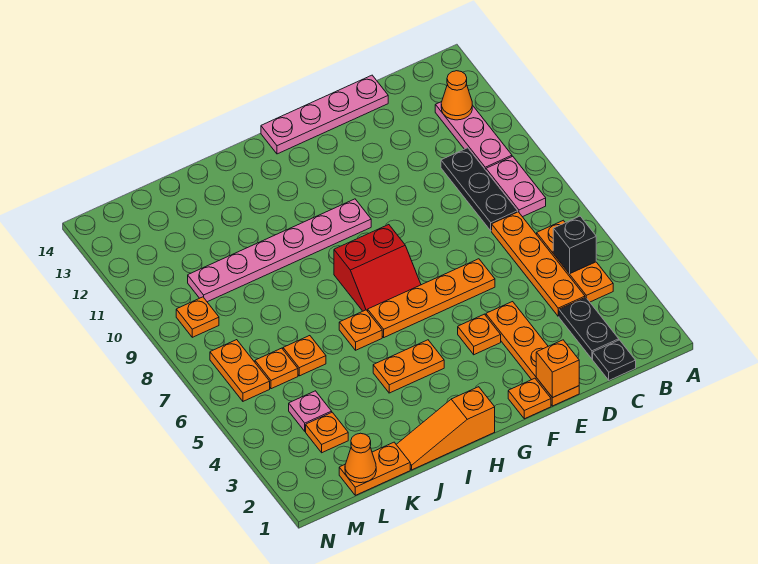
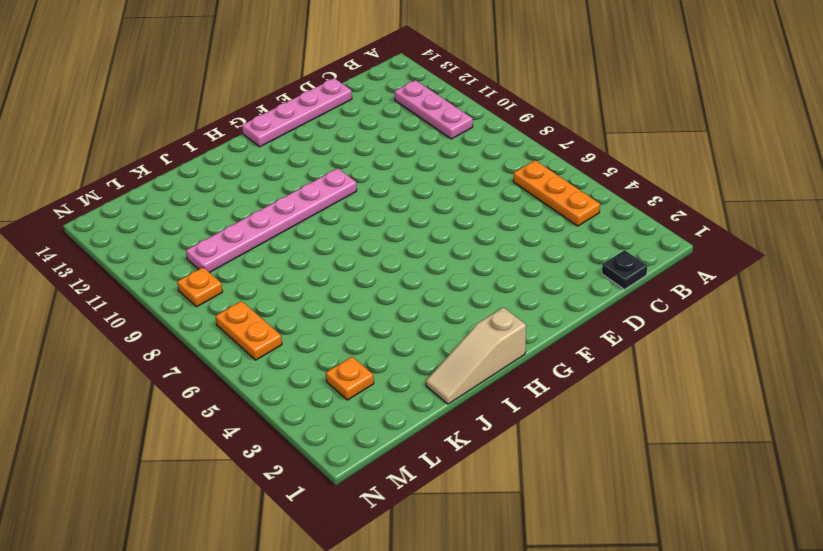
tan 1x3 slope [426,307,526,404] -> orange 1x3 slope [396,387,495,470]
none -> pink 1x2 plate [486,156,546,217]
none -> black 1x2 plate [559,297,619,359]
none -> orange 1x4 plate [492,212,585,316]

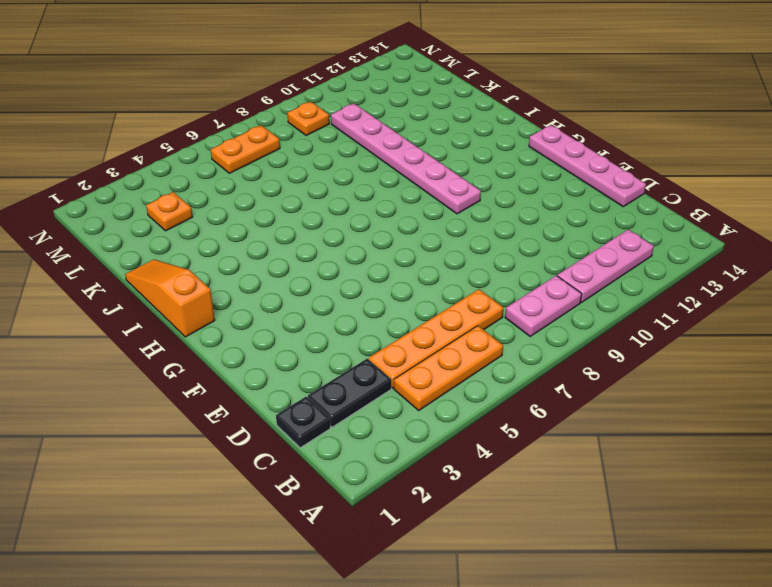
none -> black 1x3 plate [441,148,518,231]
none -> orange 1x4 plate [486,302,579,406]
none -> orange 1x4 plate [368,259,495,337]

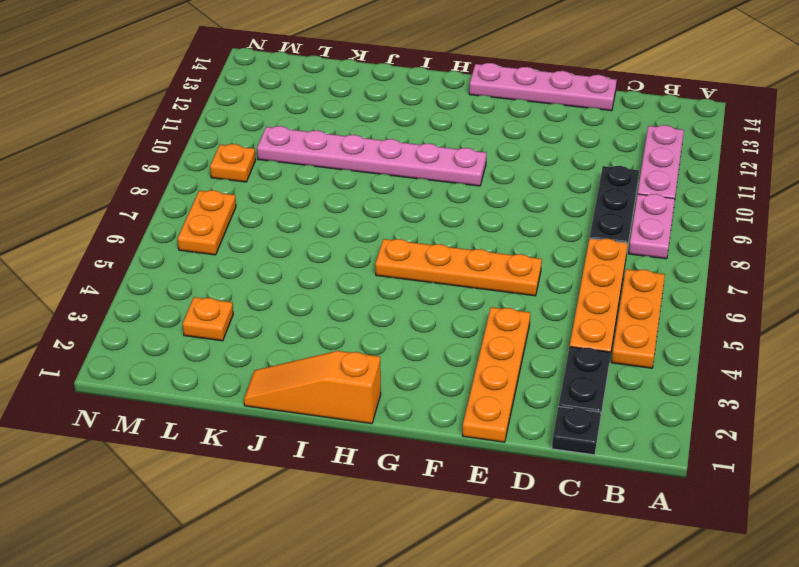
none -> orange 1x1 plate [508,378,551,419]
none -> orange 1x1 plate [458,314,501,355]
none -> red 2x2 slope [334,225,421,311]

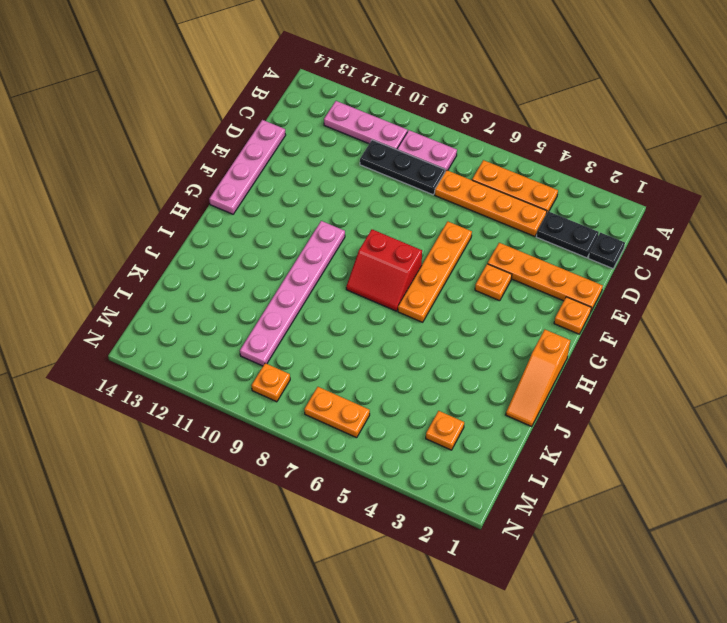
red 2x2 slope [346,229,422,311] -> red 2x2 slope turned to [334,225,421,311]
none -> orange 1x2 plate [373,340,444,393]
none -> orange 1x1 plate [339,310,382,350]
none -> orange 1x2 plate [339,442,410,495]

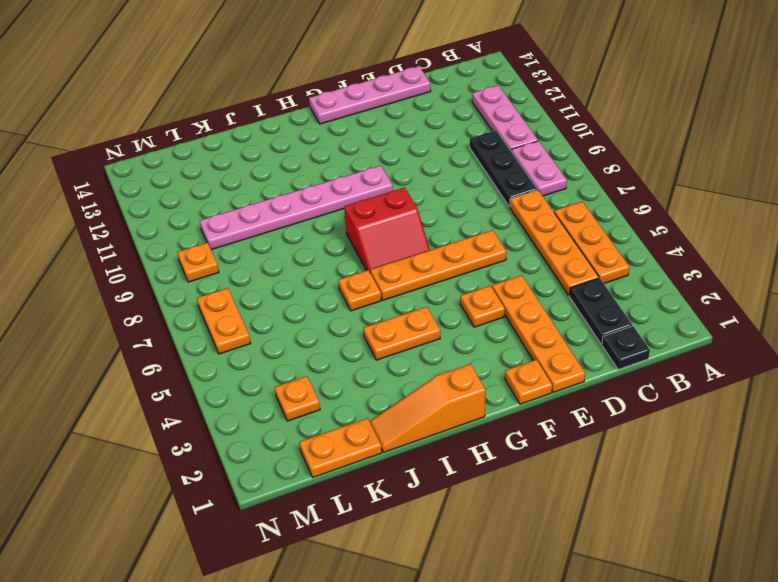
none -> orange 1x1 plate [283,336,326,376]
none -> pink 1x1 plate [289,391,332,431]
none -> orange 1x1 plate [255,348,298,389]

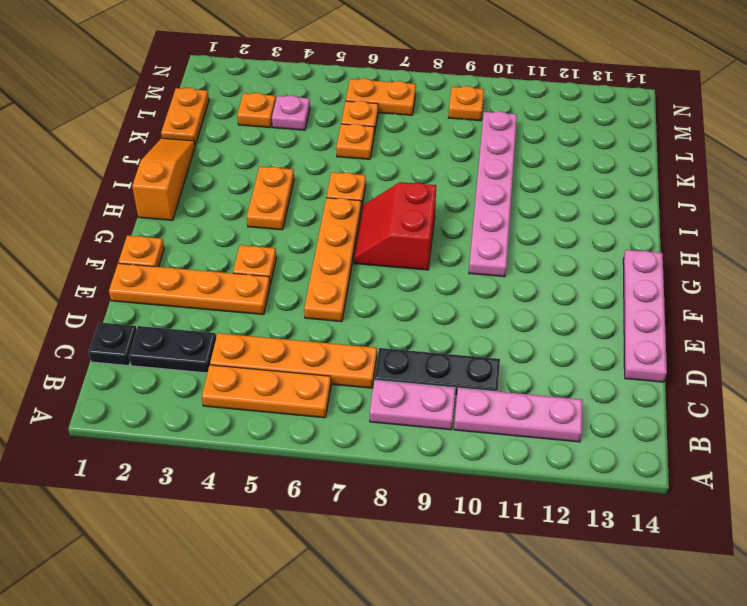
none -> black 1x1 brick [553,216,596,274]
none -> orange 1x1 cone [441,71,472,120]
none -> orange 1x1 brick [536,340,579,398]

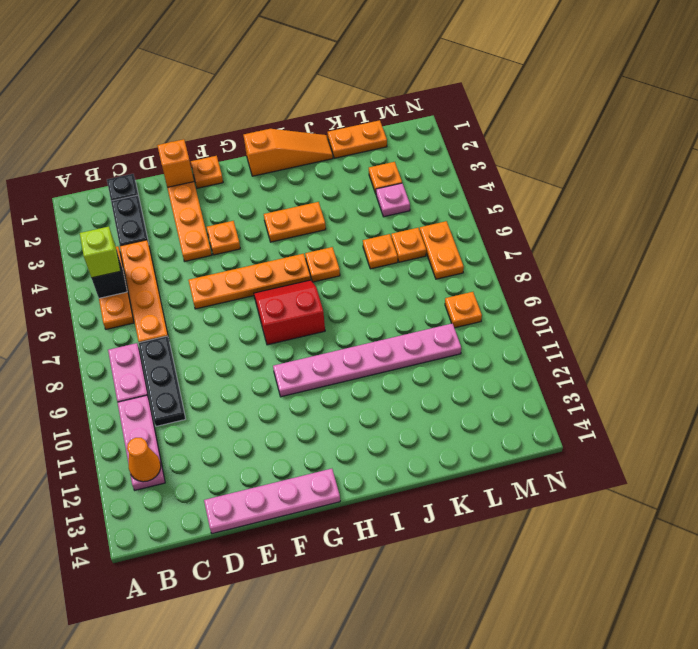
lime 1x1 brick [80,227,120,278] -> none
none -> orange 1x1 cone [345,433,376,483]

